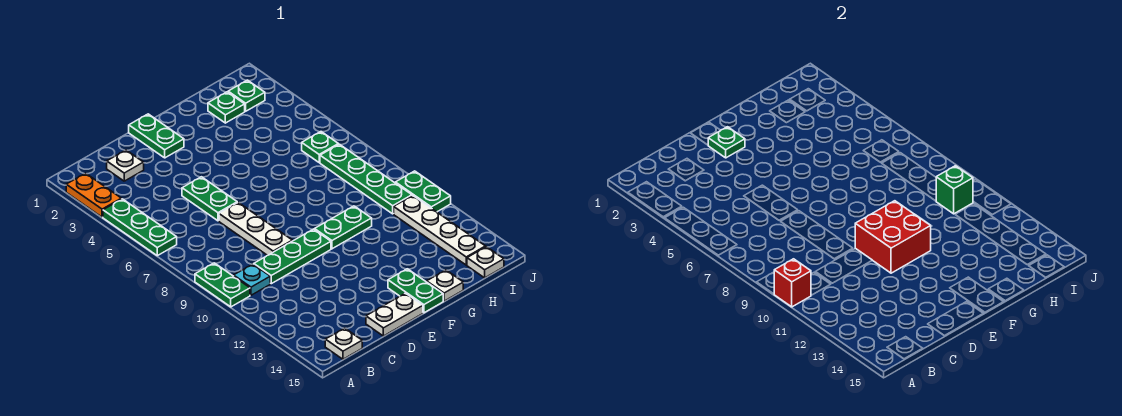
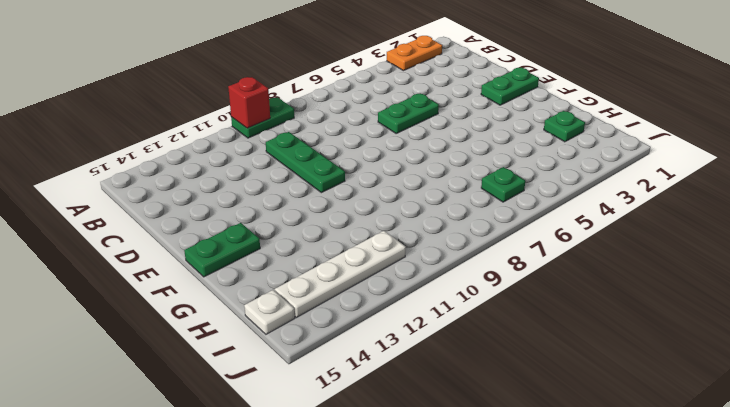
none -> green 1x3 plate [103,199,177,256]
none -> cyan 1x1 plate [234,264,270,295]
none -> white 1x1 plate [325,328,362,359]

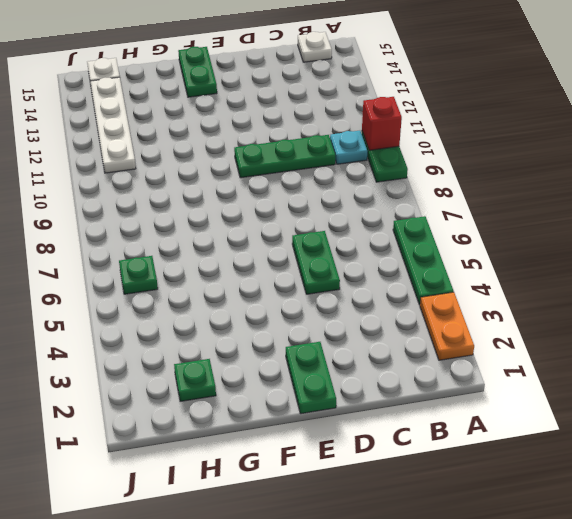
none -> white 1x1 plate [107,150,144,181]
none -> white 1x3 plate [219,203,292,255]
none -> white 1x2 plate [366,293,423,336]

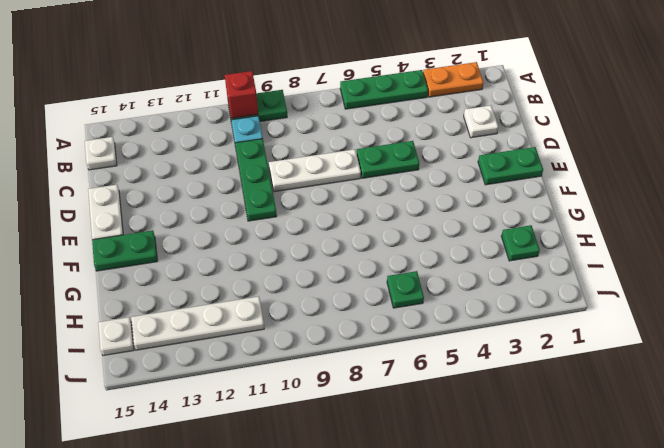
none -> green 1x2 plate [315,206,372,249]
none -> white 1x1 plate [427,270,463,301]
none -> green 1x1 plate [228,80,265,111]

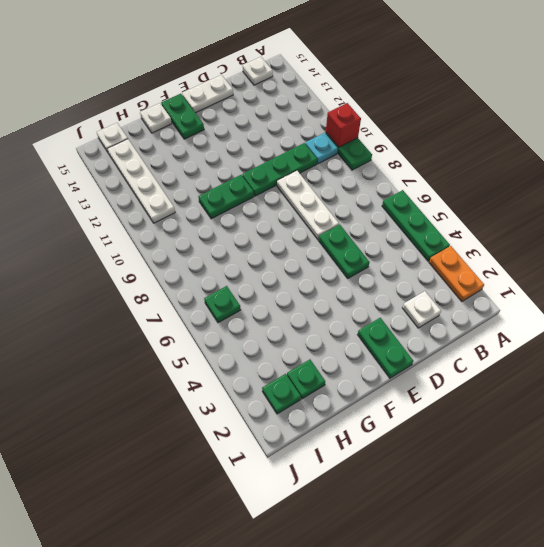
none -> green 1x4 plate [320,144,412,214]
none -> green 1x2 plate [395,171,451,212]
none -> green 1x1 plate [708,127,745,158]

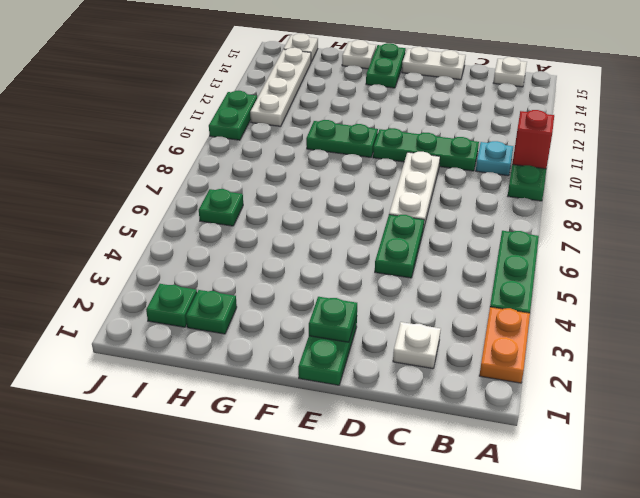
none -> green 1x4 plate [320,144,412,214]
none -> red 2x2 brick [855,201,931,273]
none -> green 1x1 brick [936,166,973,214]

